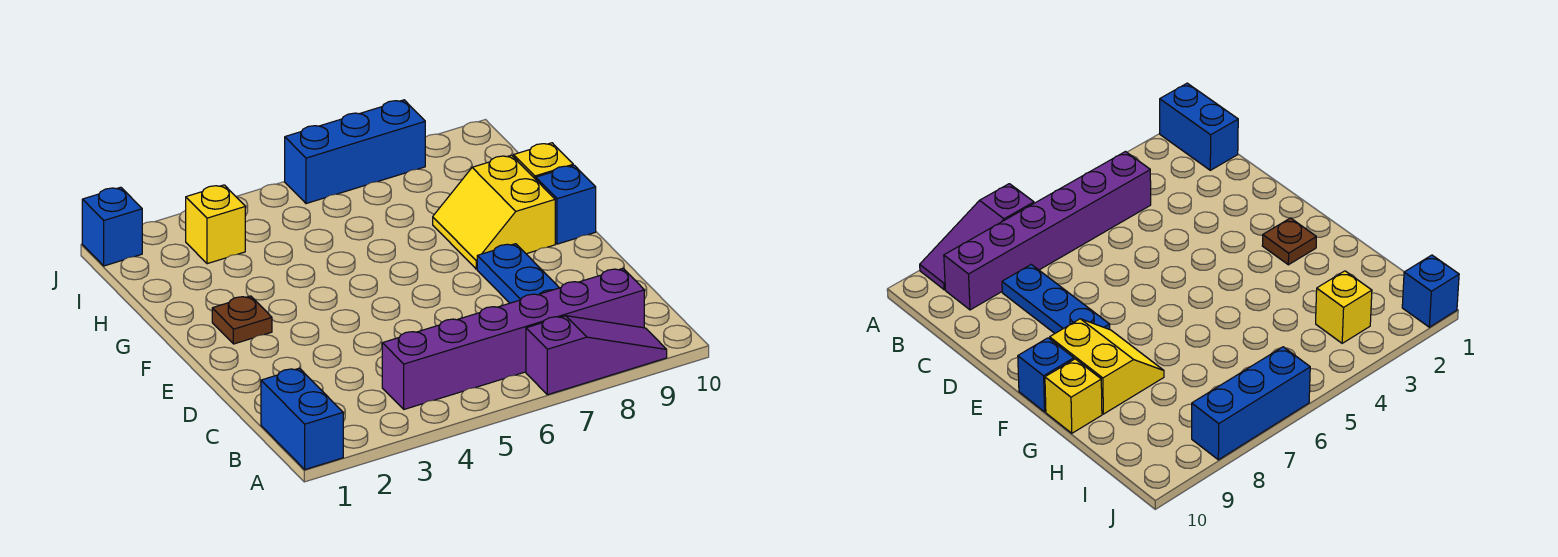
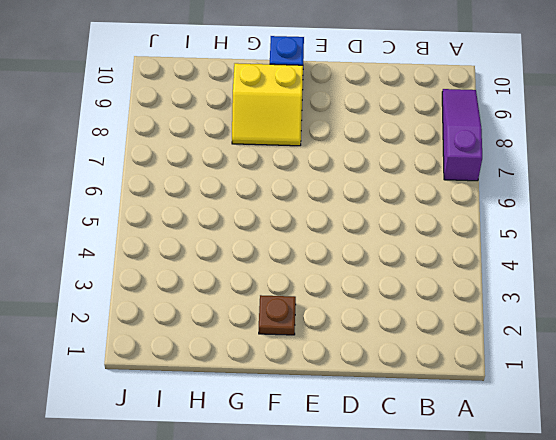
none -> blue 1x2 brick [261,368,343,470]
none -> purple 1x6 brick [382,269,644,409]

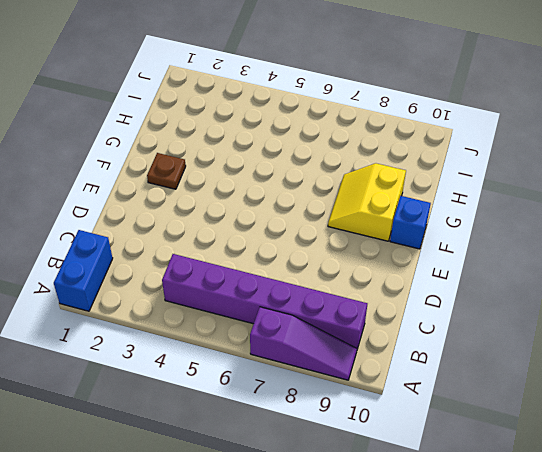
none -> blue 1x3 plate [477,244,559,303]
none -> yellow 1x1 brick [514,143,573,179]

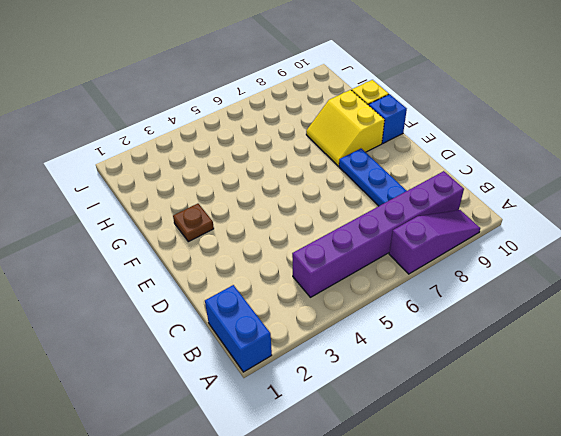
none -> yellow 1x1 brick [186,185,245,264]
none -> blue 1x1 brick [82,187,142,266]

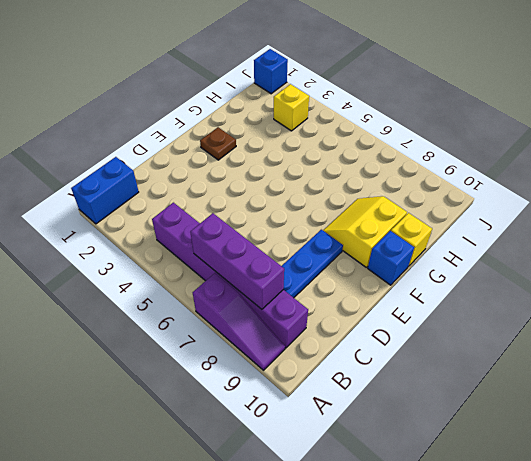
purple 1x3 brick [190,213,284,309] -> none
none -> blue 1x3 brick [285,100,425,204]

